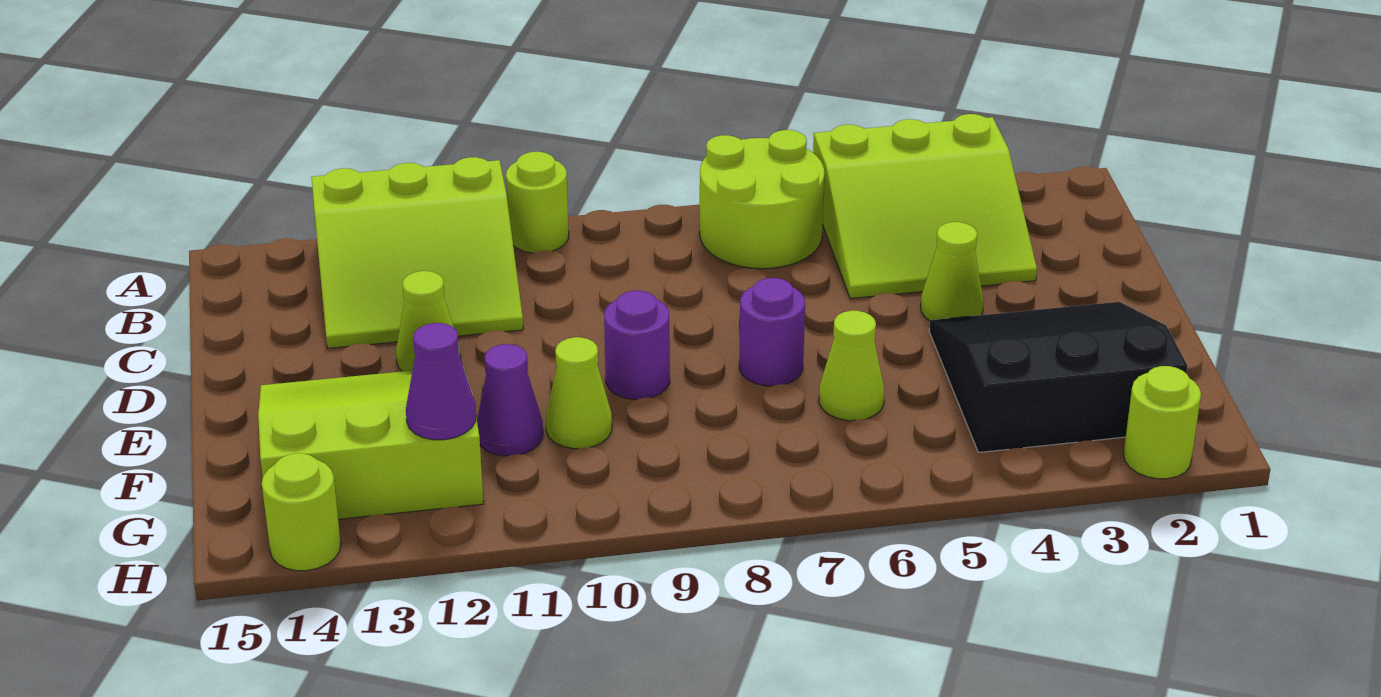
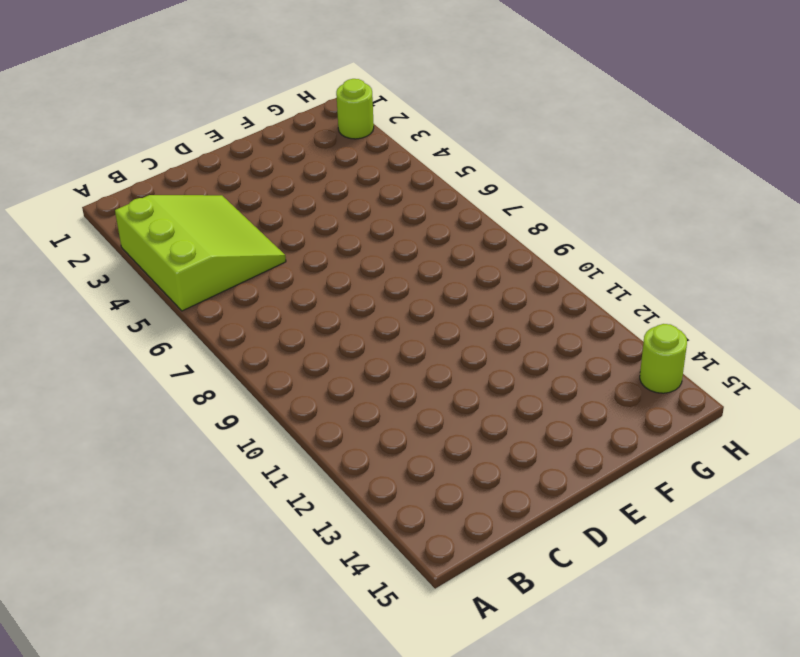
none -> lime 2x2 round brick [700,130,824,269]
none -> lime 1x1 round brick [506,152,569,253]
none -> lime 3x3 slope [311,157,523,348]

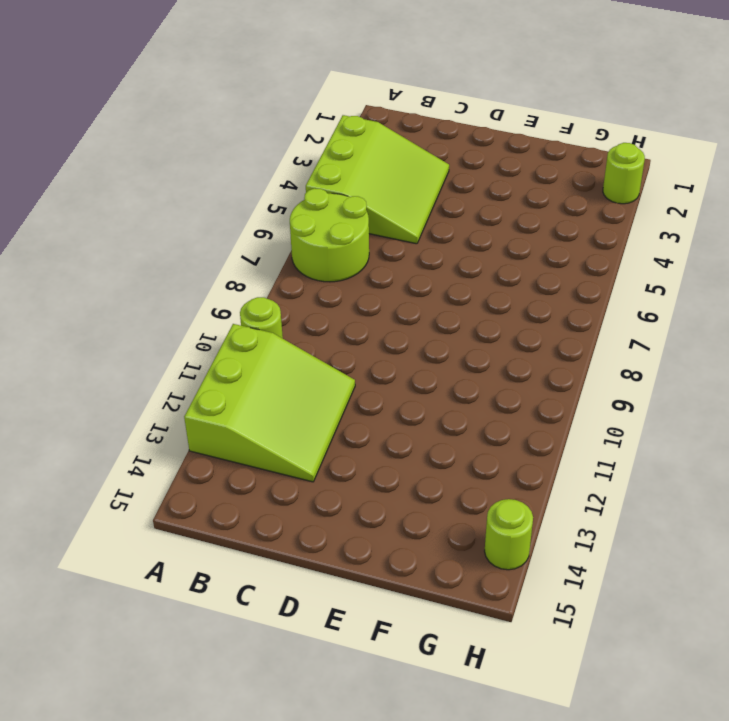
none -> lime 1x1 cone [921,222,984,321]
none -> lime 1x1 cone [396,271,461,371]
none -> black 3x3 slope [929,302,1187,452]

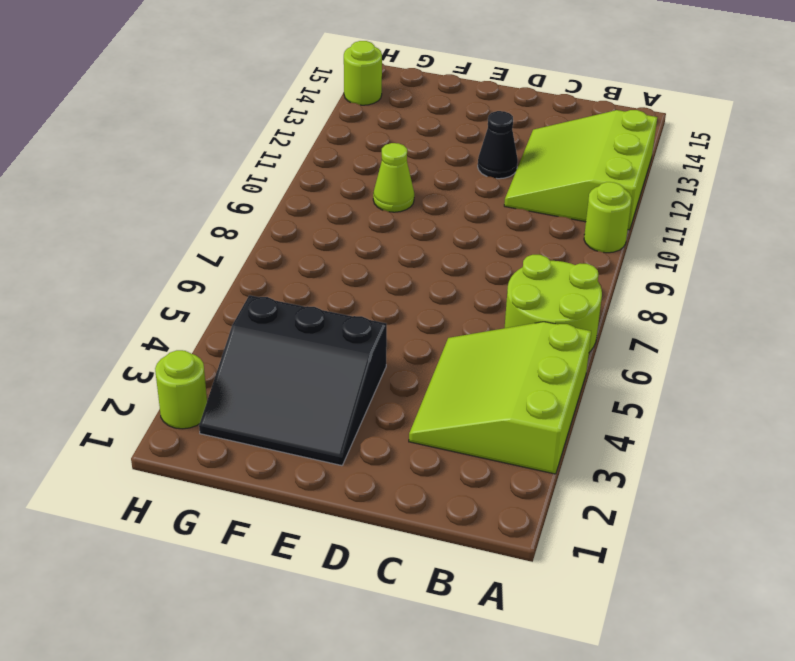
black 1x1 cone [478,111,518,179] -> lime 1x1 cone [396,271,461,371]
black 3x3 slope [199,295,387,466] -> black 3x3 slope turned to [929,302,1187,452]
none -> lime 1x1 cone [921,222,984,321]
none -> purple 1x1 round brick [739,278,805,386]
none -> purple 1x1 round brick [604,291,670,399]

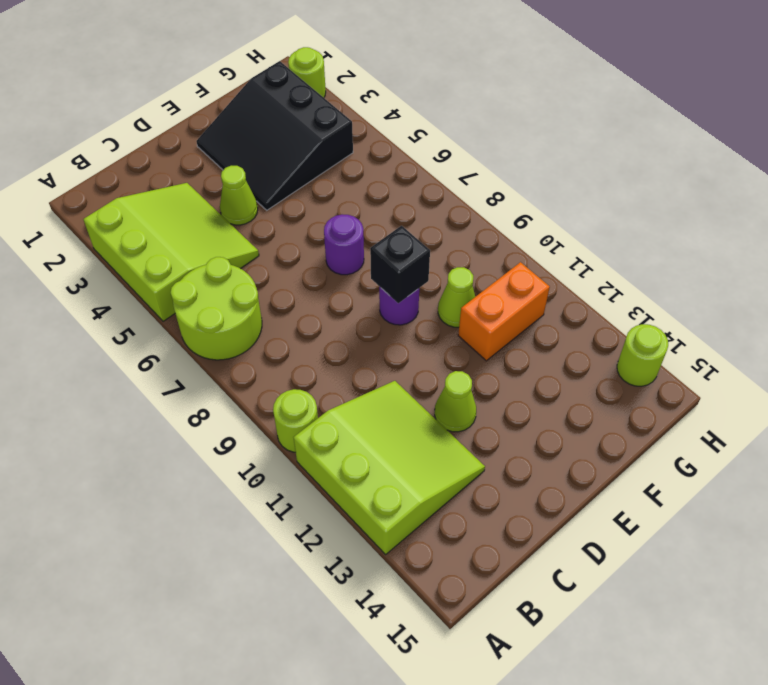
black 1x1 brick [370,226,430,303] -> none
orange 1x2 brick [458,262,550,361] -> purple 1x1 cone [477,344,543,456]
none -> lime 3x3 slope [258,370,484,519]
none -> lime 1x1 cone [819,311,884,421]
none -> purple 1x1 cone [406,323,476,440]

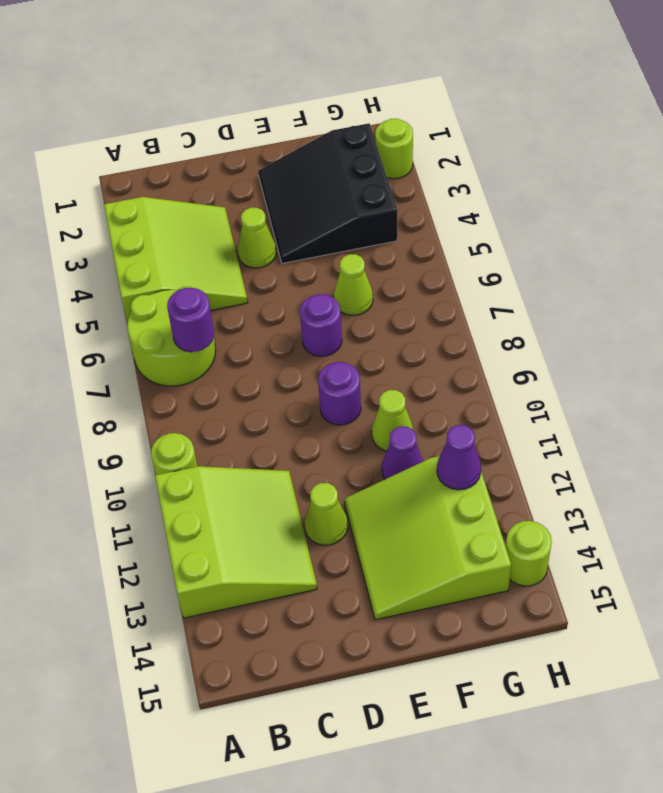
purple 1x1 round brick [167,288,214,352] -> none

